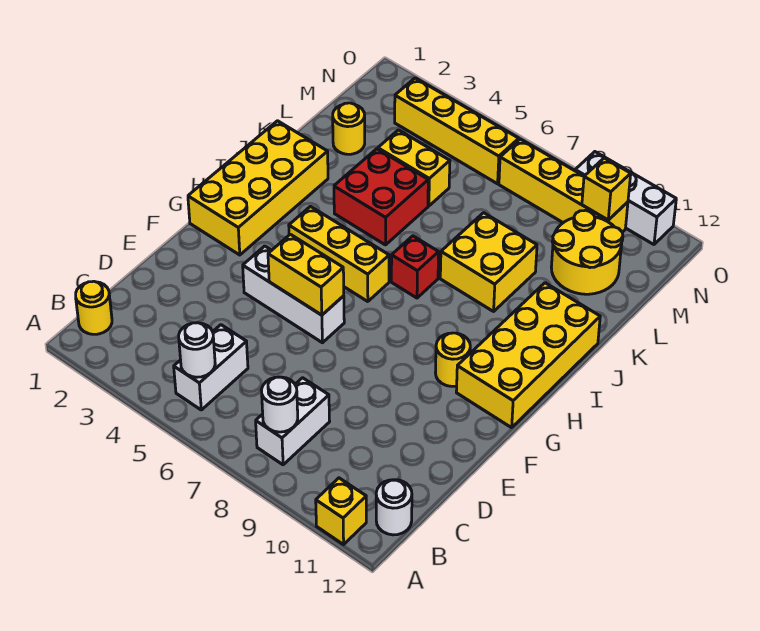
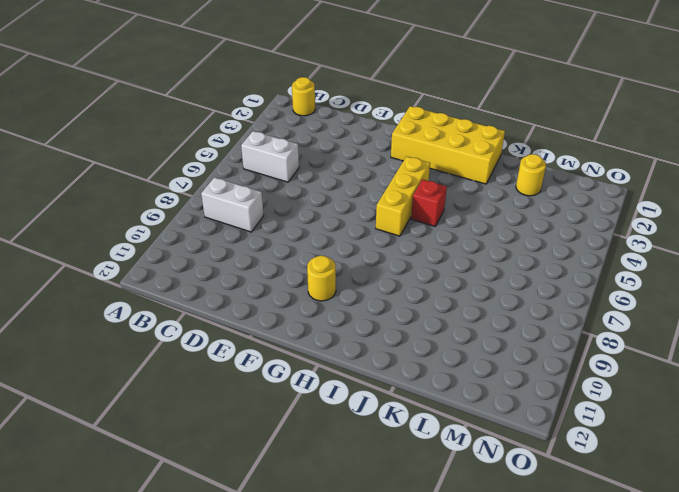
red 1x1 brick [411,179,447,226] -> red 1x1 brick moved to [391,236,439,298]
none -> yellow 1x1 brick [316,478,366,544]
none -> white 1x1 round brick [376,480,412,535]
none -> white 1x3 brick [243,246,344,343]

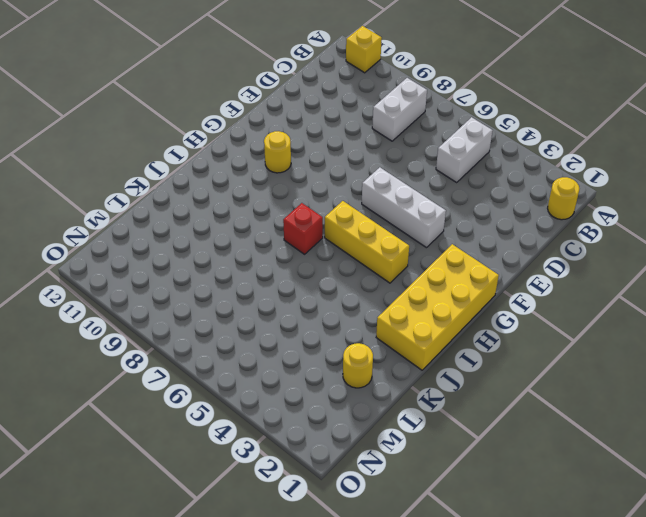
none -> white 1x1 round brick [376,480,412,535]
none -> yellow 2x4 brick [456,283,600,428]
none -> red 2x2 brick [334,149,428,245]

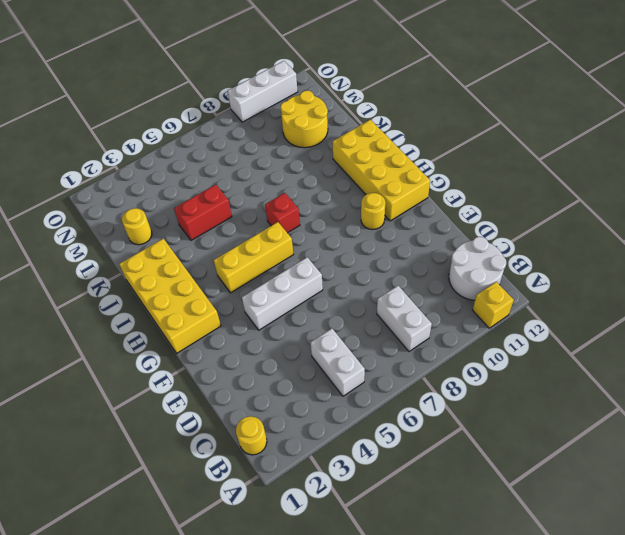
white 2x2 round brick [449,237,506,300] -> white 1x1 round brick [376,480,412,535]
red 1x2 brick [174,185,232,240] -> red 2x2 brick [334,149,428,245]
none -> yellow 2x2 brick [440,213,537,311]
none -> yellow 1x2 brick [378,130,450,206]
none -> yellow 1x4 brick [395,78,519,184]

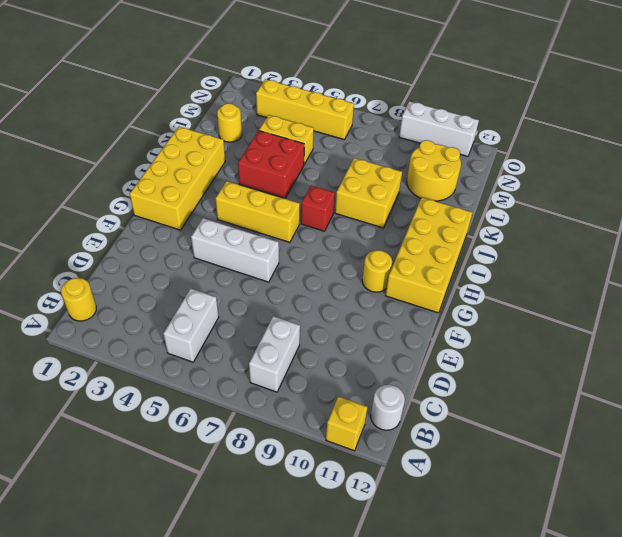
none -> yellow 1x4 brick [499,139,628,232]
none -> white 1x1 round brick [179,323,215,377]
none -> white 1x1 round brick [261,377,298,432]

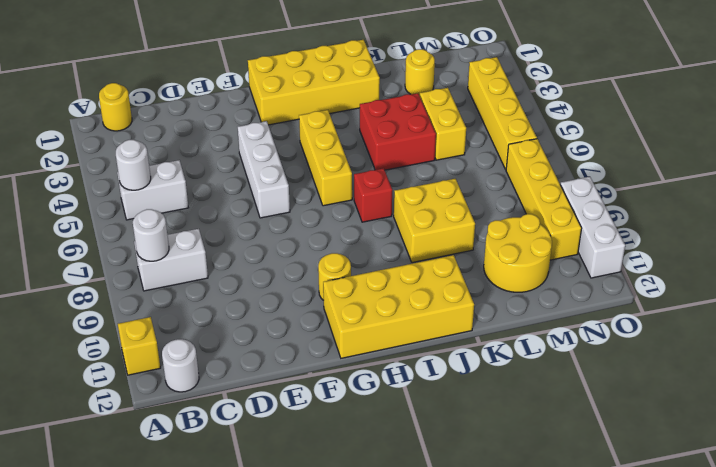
none -> yellow 1x2 brick [268,234,344,315]
none -> yellow 1x1 brick [582,158,631,220]

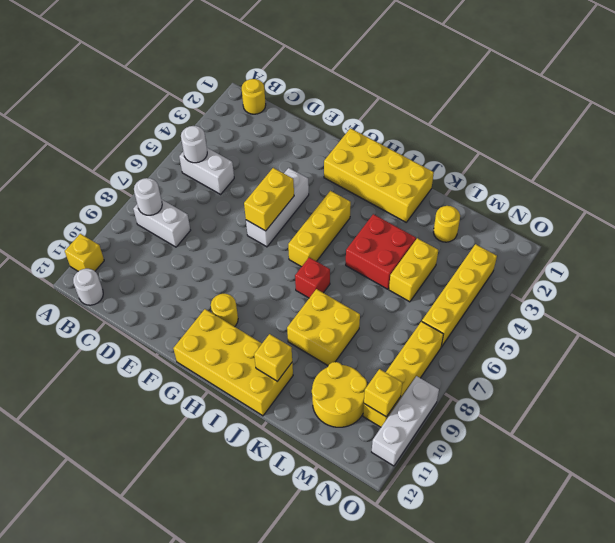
yellow 1x1 brick [254,334,292,381] -> none

